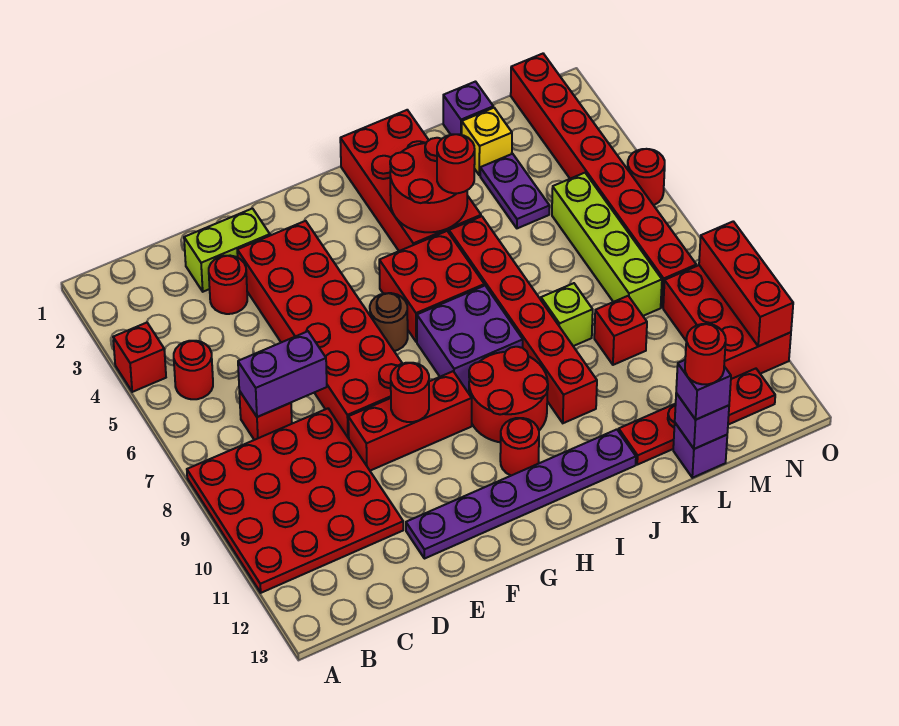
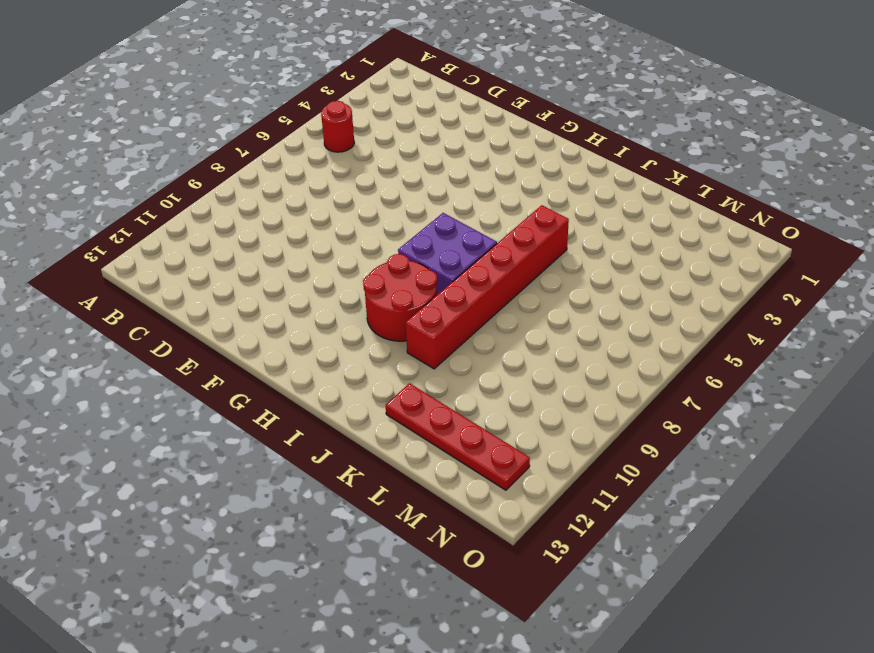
none -> red 1x1 brick [113,323,166,392]
none -> red 4x4 plate [187,409,403,593]
none -> red 1x1 brick [239,391,292,440]
none -> lime 1x2 brick [184,209,270,292]

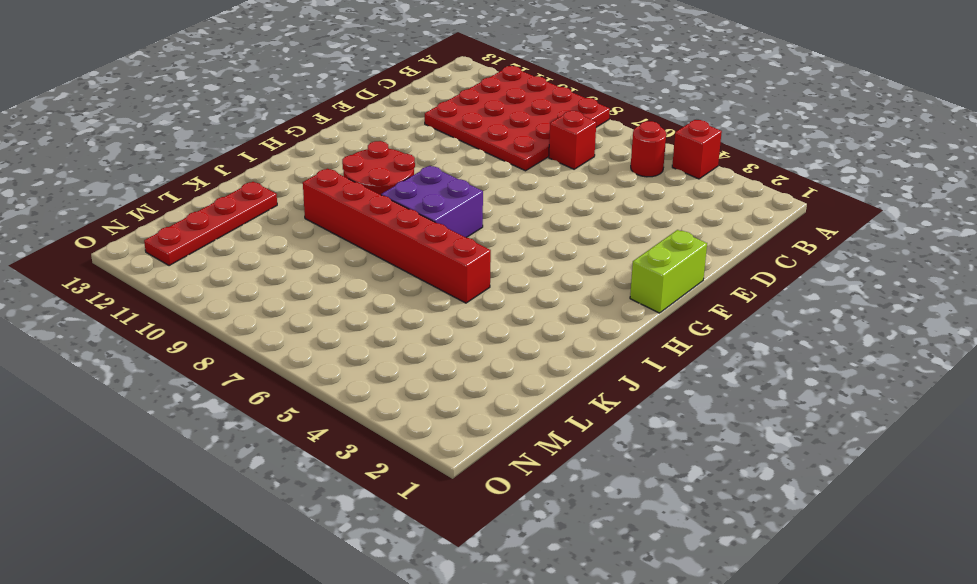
lime 1x2 brick [630,230,707,313] -> lime 1x2 brick moved to [184,209,270,292]
none -> red 1x1 round brick [209,256,247,314]
none -> red 2x6 brick [237,221,402,439]
none -> red 1x3 brick [348,371,472,471]
none -> purple 1x6 plate [406,429,636,559]

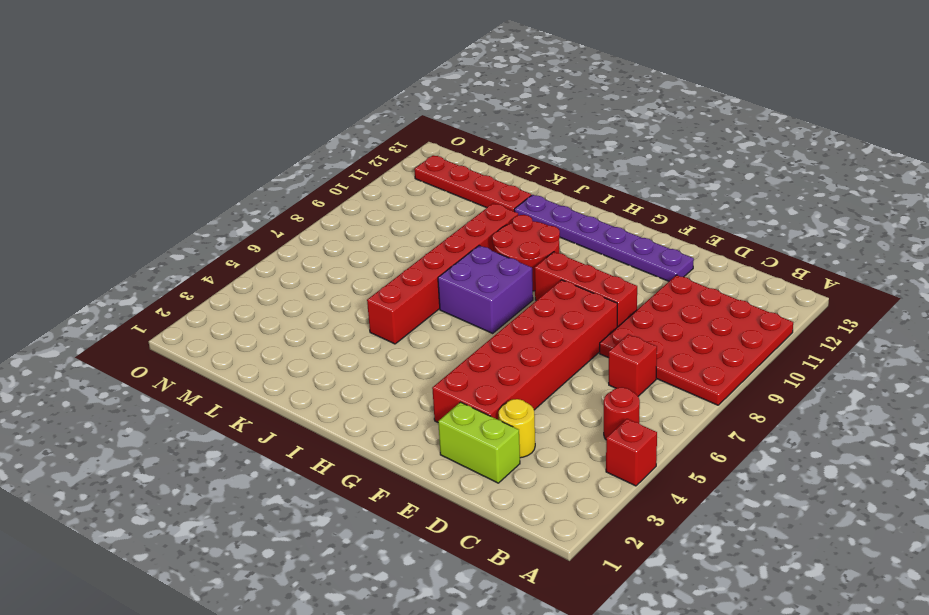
yellow 1x1 round brick [499,399,535,458] -> red 1x1 round brick [209,256,247,314]
none -> brown 1x1 round brick [370,293,408,351]
none -> red 2x2 brick [379,231,484,342]
none -> red 1x1 round brick [500,418,539,476]
none -> red 2x4 brick [340,110,481,251]

